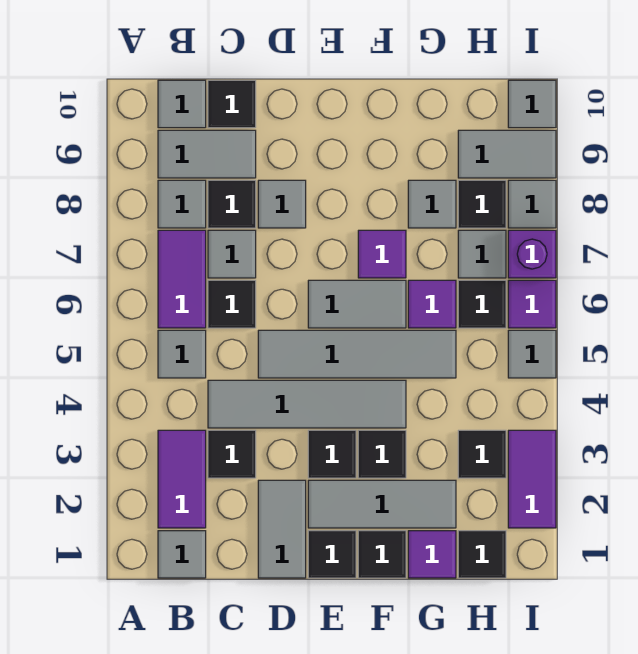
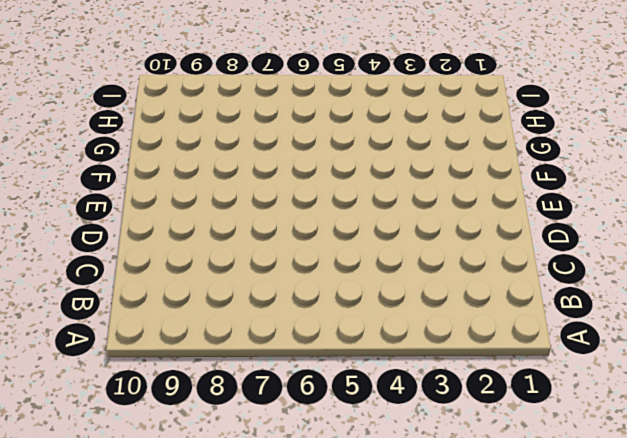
none -> grey 1x1 tile [158,531,206,578]
none -> purple 1x2 tile [158,430,206,528]
none -> grey 1x1 tile [158,330,206,378]
none -> purple 1x2 tile [158,230,206,328]

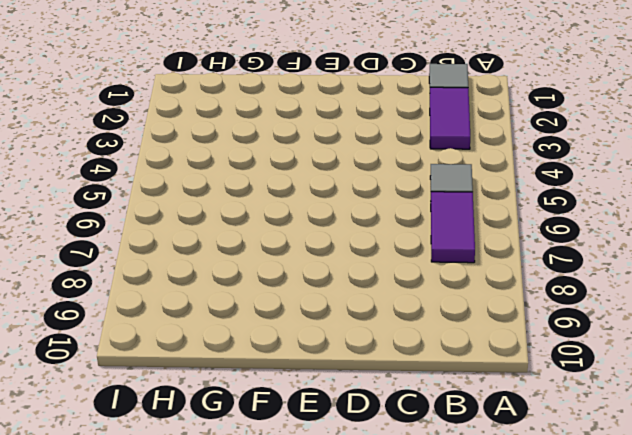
none -> grey 1x1 tile [158,180,206,228]
none -> grey 1x2 tile [158,130,256,178]
none -> grey 1x1 tile [158,80,206,128]
none -> black 1x1 tile [208,430,256,478]

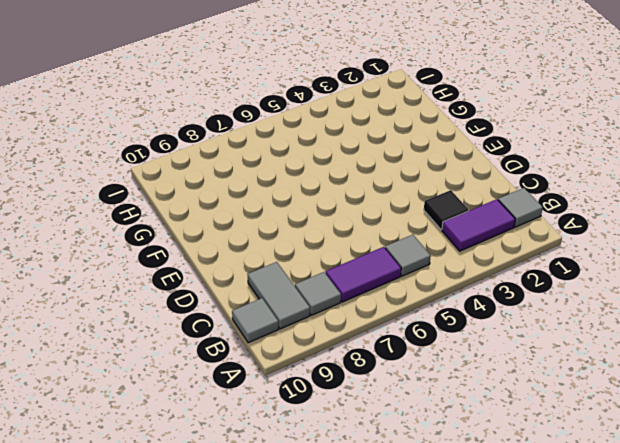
none -> grey 1x4 tile [208,380,406,428]
none -> black 1x1 tile [208,280,256,328]
none -> grey 1x1 tile [208,230,256,278]
none -> black 1x1 tile [208,180,256,228]

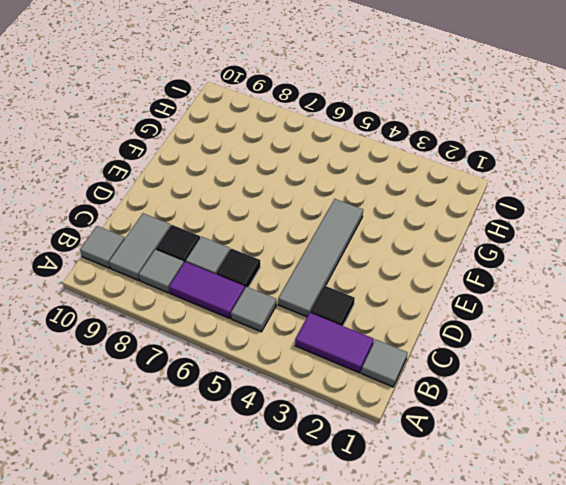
none -> black 1x1 tile [208,80,256,128]
none -> grey 1x2 tile [258,480,306,578]
none -> grey 1x4 tile [258,330,456,378]
none -> grey 1x1 tile [258,180,306,228]

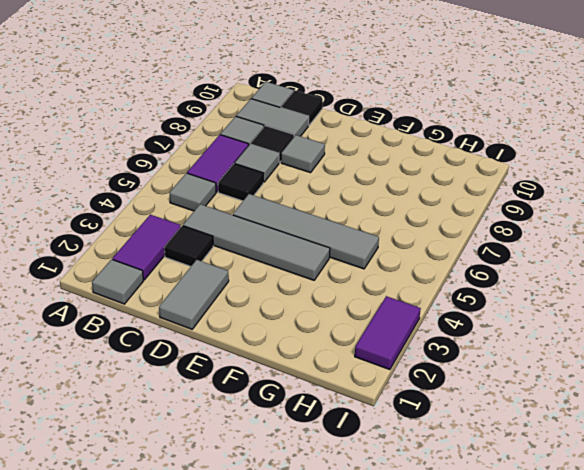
none -> black 1x1 tile [308,531,356,578]
none -> grey 1x3 tile [308,480,456,528]
none -> black 1x1 tile [308,430,356,478]
none -> grey 1x2 tile [308,280,406,328]

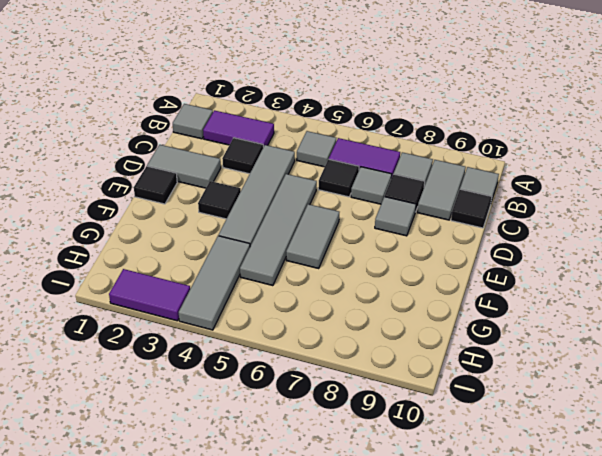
grey 1x3 tile [179,236,250,330] -> grey 1x3 tile moved to [308,480,456,528]
none -> black 1x1 tile [358,531,406,578]
none -> black 1x1 tile [358,430,406,478]
none -> purple 1x1 tile [358,230,406,278]
none -> purple 1x1 tile [408,531,456,578]

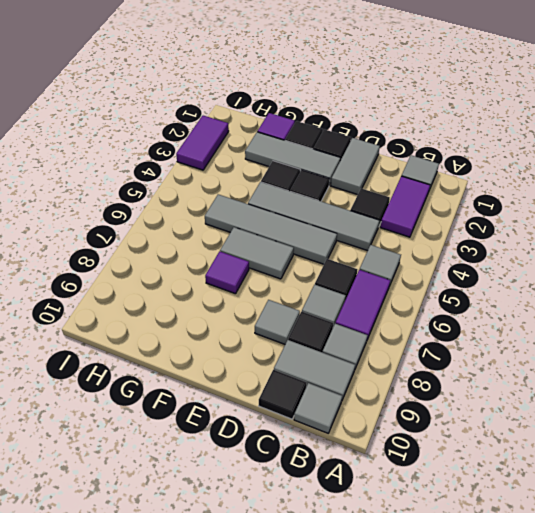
none -> purple 1x1 tile [408,280,456,328]
none -> grey 1x1 tile [408,180,456,228]
none -> black 1x1 tile [458,531,506,578]
none -> black 1x1 tile [458,430,506,478]

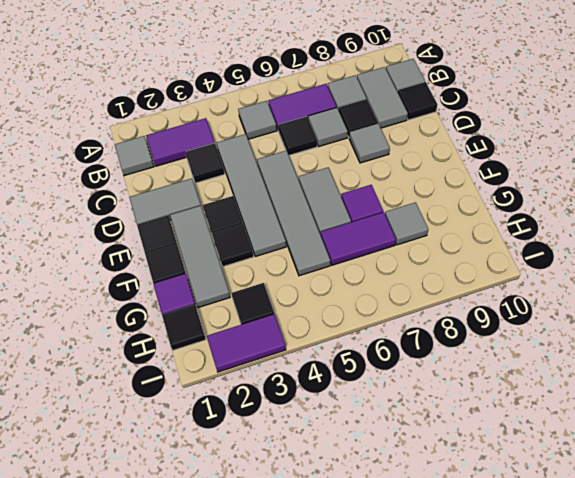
purple 1x2 tile [321,212,396,265] -> purple 1x1 tile [408,280,456,328]
none -> black 1x1 tile [458,280,506,328]
none -> grey 1x1 tile [458,230,506,278]
none -> black 1x1 tile [458,180,506,228]
none -> grey 1x2 tile [458,130,556,178]

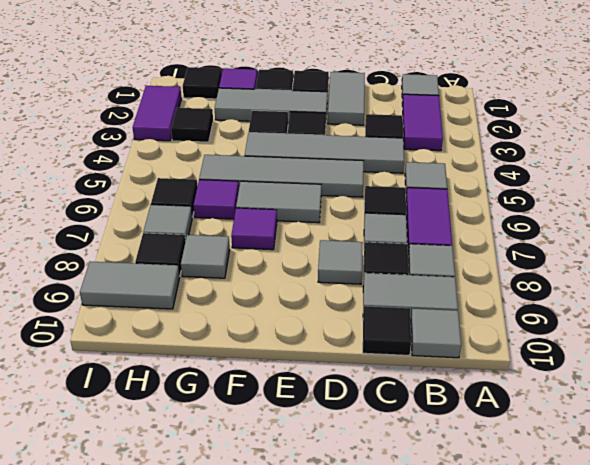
none -> grey 1x1 tile [508,330,556,378]
none -> purple 1x1 tile [508,280,556,328]
none -> purple 1x1 brick [508,230,556,278]
none -> grey 1x1 tile [508,180,556,228]

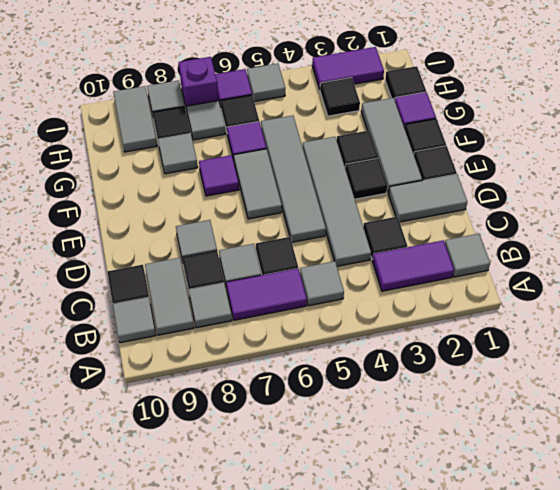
none -> grey 1x1 tile [508,80,556,128]

